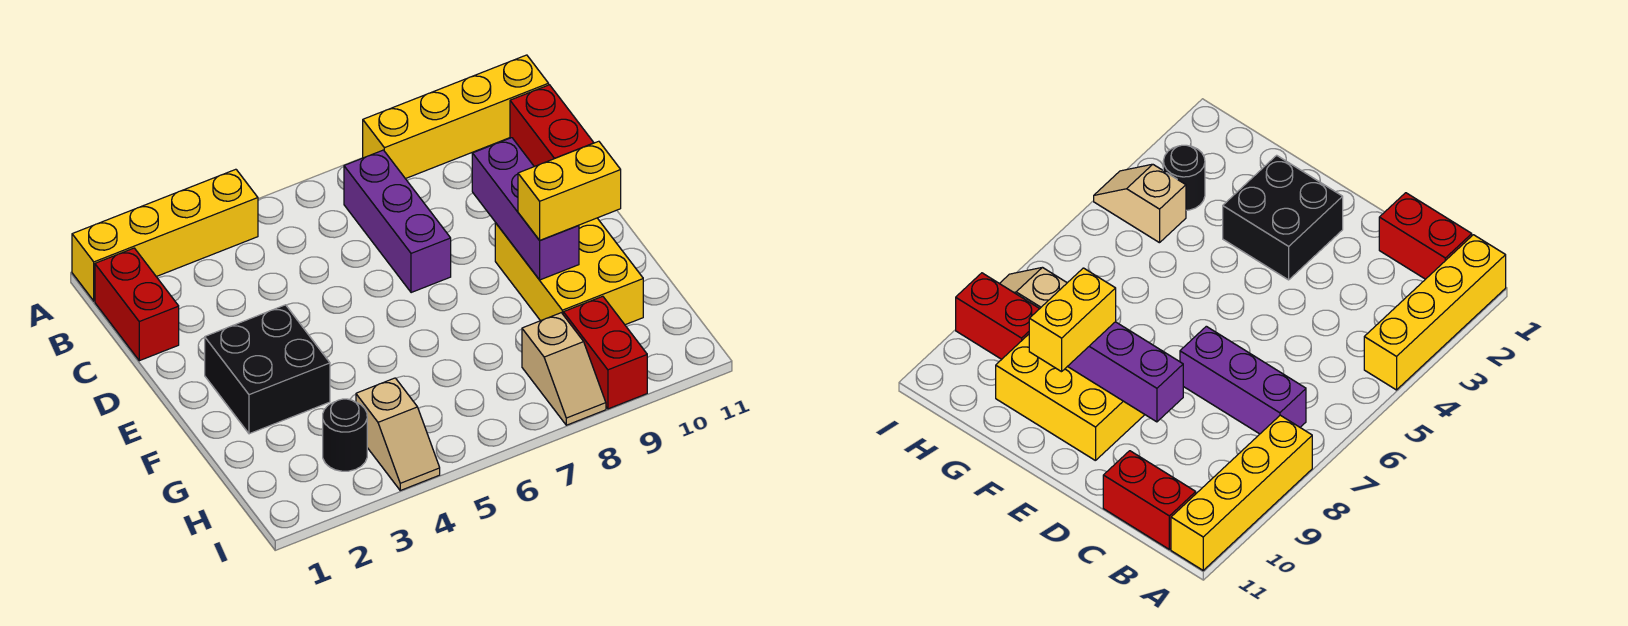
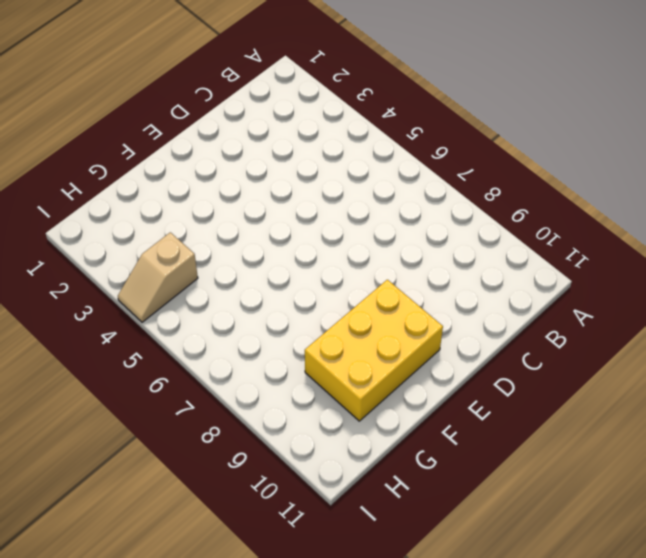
none -> yellow 1x4 brick [72,169,258,301]
none -> yellow 1x4 brick [363,55,549,179]
none -> red 1x2 brick [95,248,179,361]

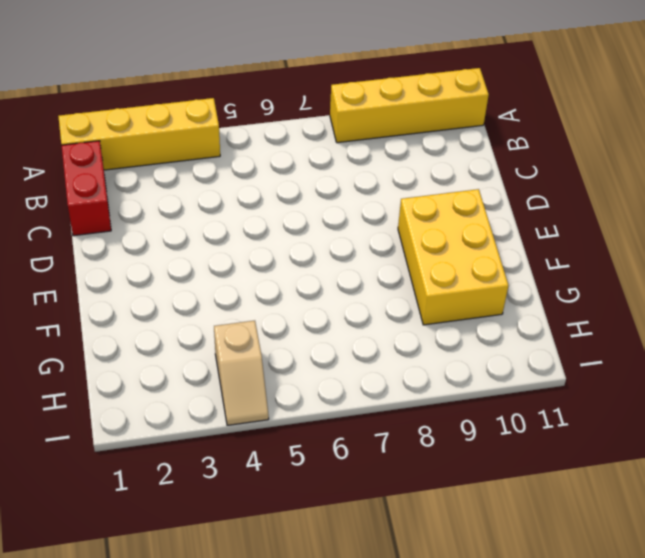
none -> purple 1x3 brick [344,150,451,293]
none -> red 1x2 brick [510,85,594,167]
none -> black 2x2 brick [205,305,330,434]

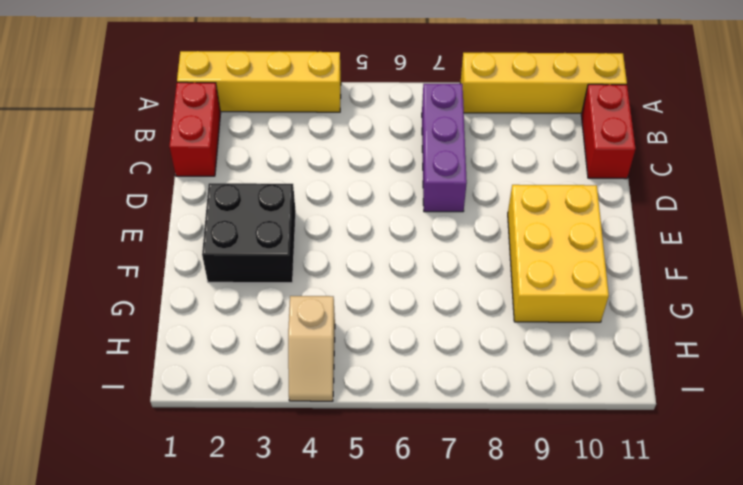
none -> black 1x1 round brick [323,399,367,471]
none -> tan 1x2 slope [522,313,606,425]
none -> red 1x2 brick [563,296,647,409]

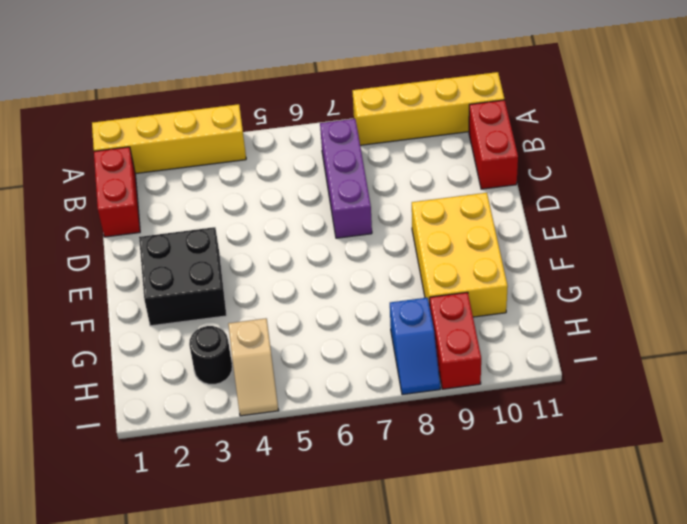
blue 1x2 slope [390,298,440,395] -> tan 1x2 slope [522,313,606,425]
none -> purple 1x3 brick [472,138,579,280]
none -> yellow 1x2 brick [518,141,621,240]

